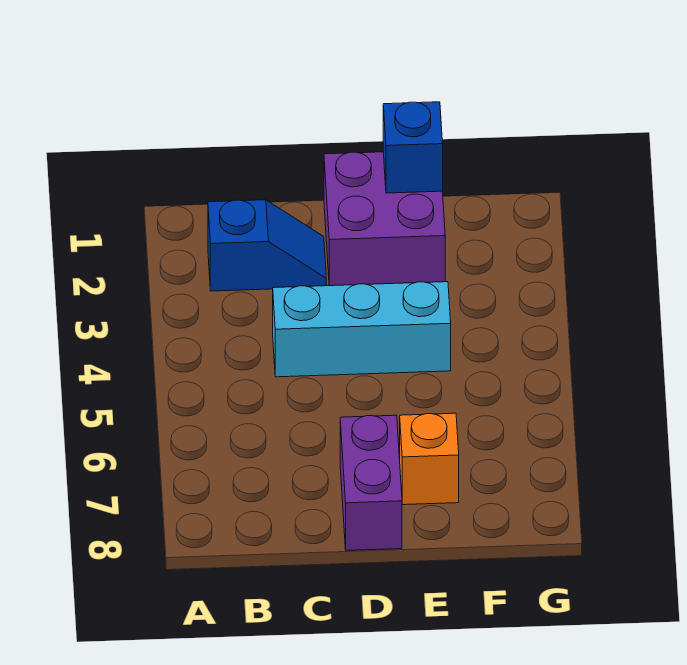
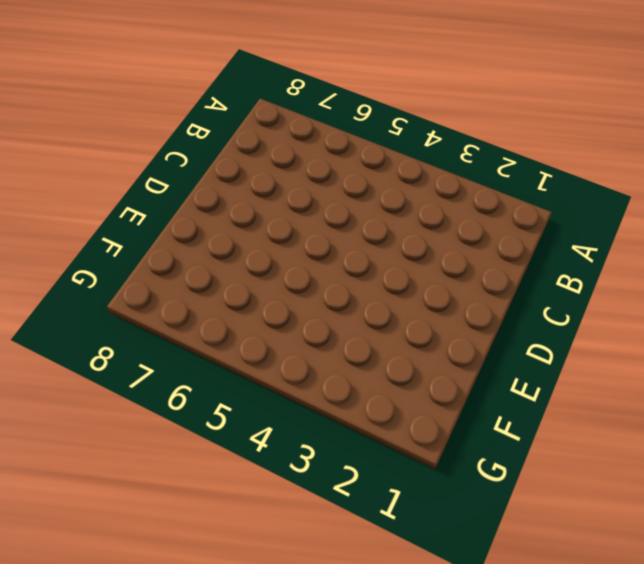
none -> blue 1x2 slope [208,200,326,291]
none -> cyan 1x3 brick [273,282,451,377]

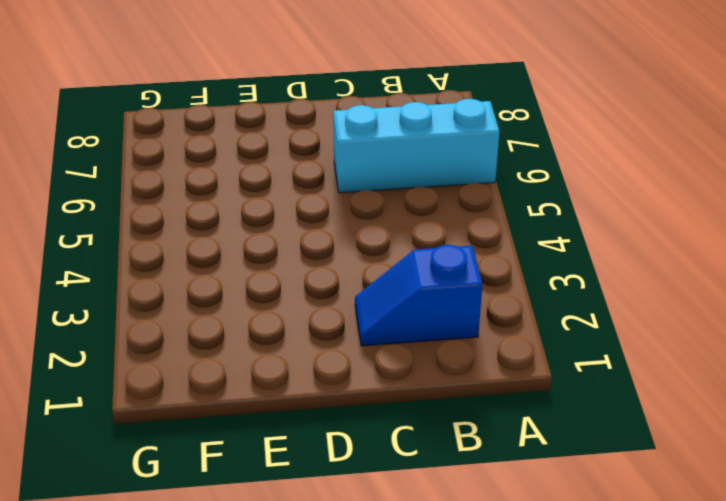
cyan 1x3 brick [333,99,500,193] -> cyan 1x3 brick moved to [273,282,451,377]
none -> purple 2x2 brick [324,152,445,286]
none -> purple 1x2 brick [340,415,402,551]

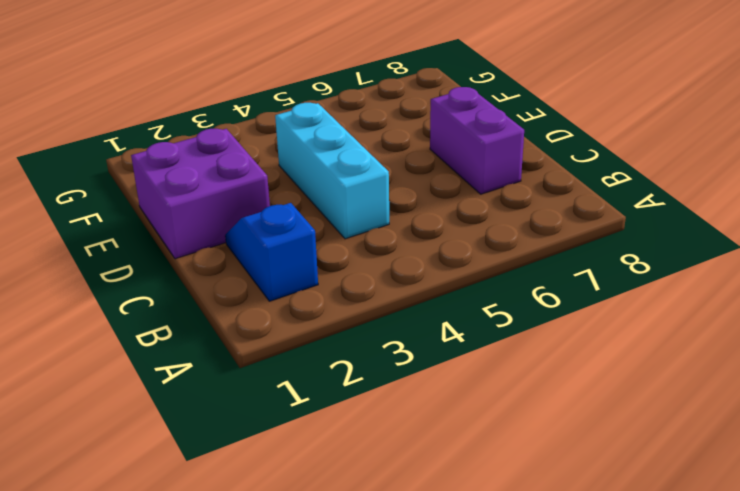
purple 1x2 brick [430,87,524,194] -> purple 1x2 brick turned to [340,415,402,551]
none -> orange 1x1 brick [400,413,459,505]
none -> blue 1x1 brick [383,102,443,193]

